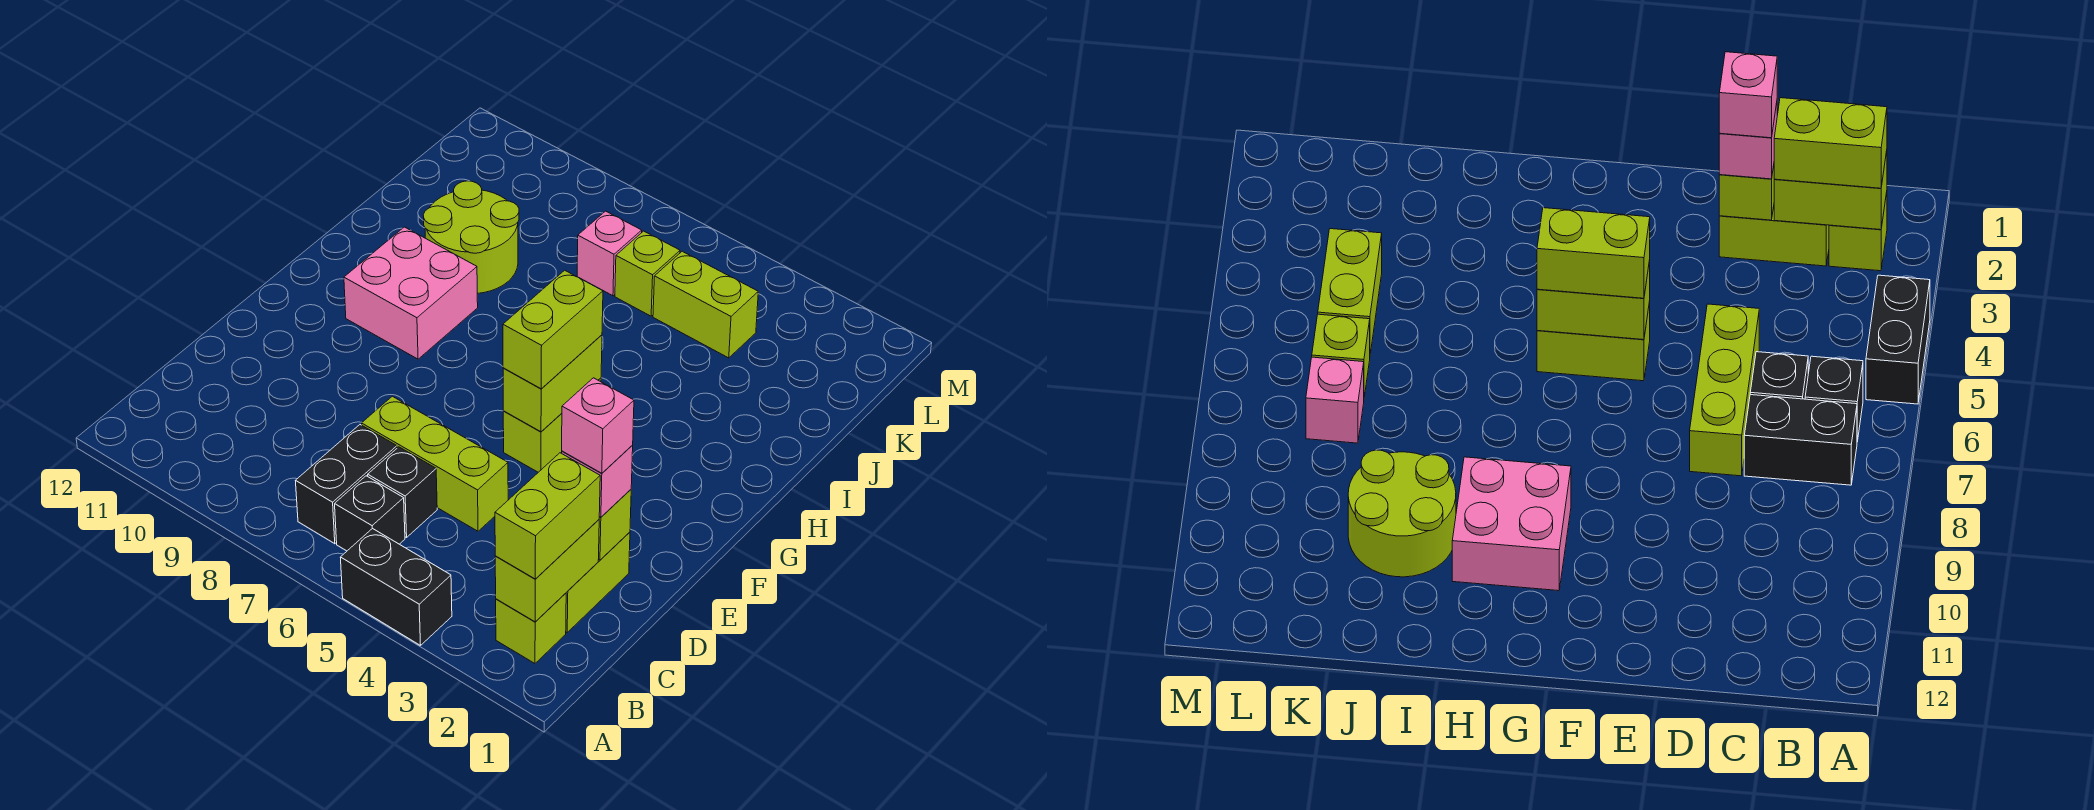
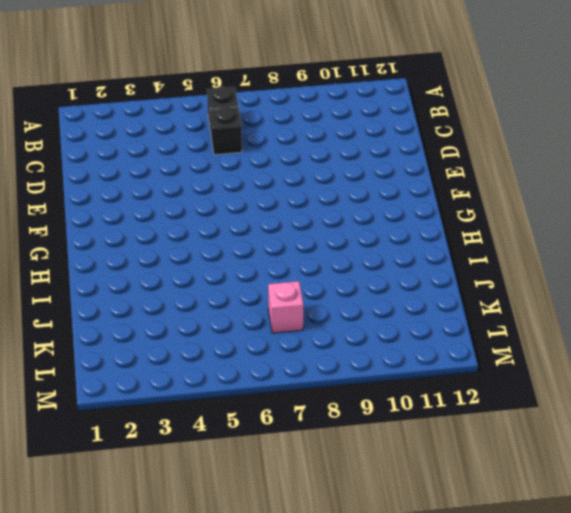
none -> black 1x2 brick [340,528,452,646]
none -> lime 1x1 brick [496,593,566,663]
none -> black 1x2 brick [296,425,397,544]

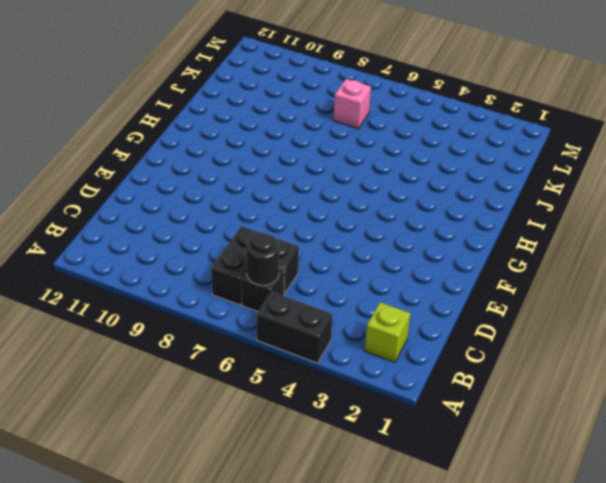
black 1x1 round brick [246,233,279,285] -> none
none -> lime 1x2 brick [566,532,630,632]
none -> lime 1x3 brick [362,396,508,531]
none -> lime 1x2 brick [503,378,601,472]

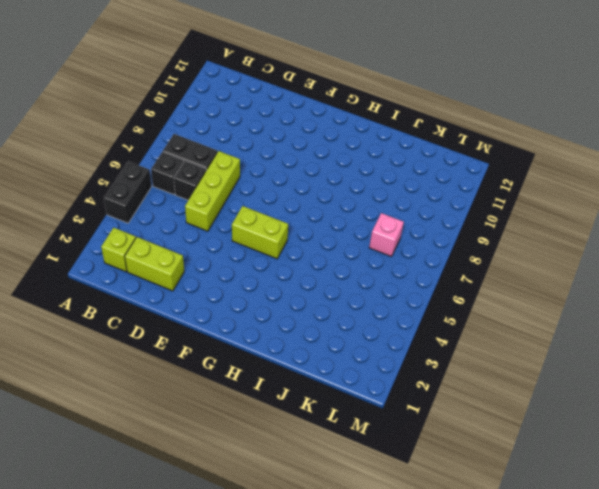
none -> pink 2x2 brick [344,227,478,359]
none -> lime 2x2 round brick [423,181,519,293]
none -> lime 1x2 brick [653,251,758,358]

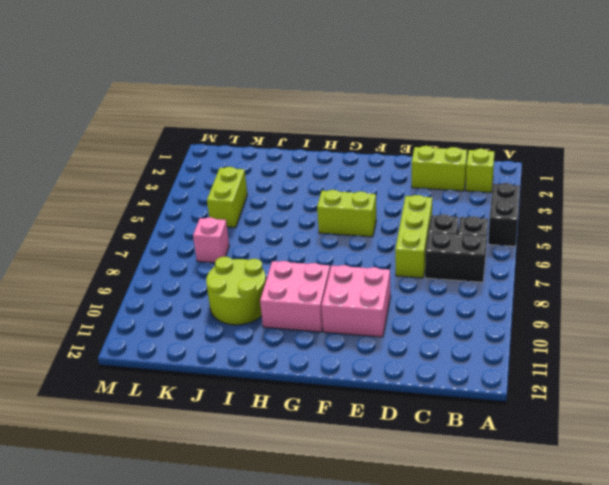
pink 2x2 brick [322,265,391,337] -> none
none -> lime 1x1 brick [615,231,680,316]
none -> lime 1x2 brick [495,520,599,622]
none -> lime 1x1 brick [599,490,631,560]

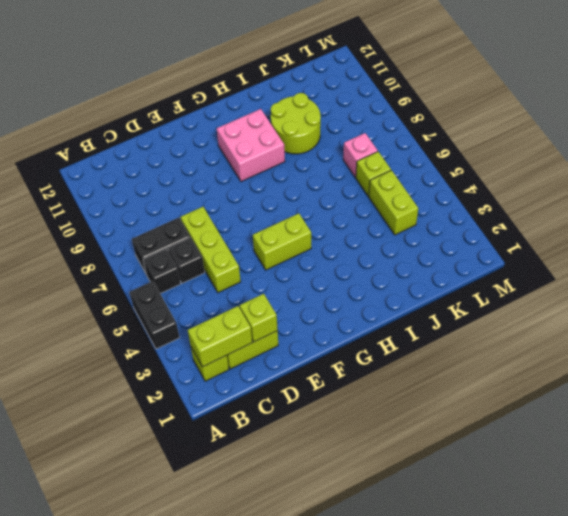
none -> lime 1x2 brick [503,335,602,432]
none -> lime 1x2 brick [495,453,600,579]
none -> pink 1x1 brick [562,445,633,517]

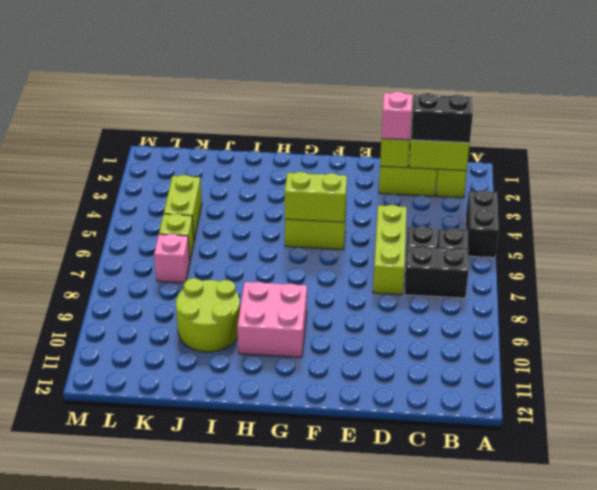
black 1x2 brick [411,93,473,143] -> lime 1x2 brick [495,453,600,579]
none -> lime 1x2 brick [503,270,603,389]
none -> pink 1x1 brick [562,378,634,473]

